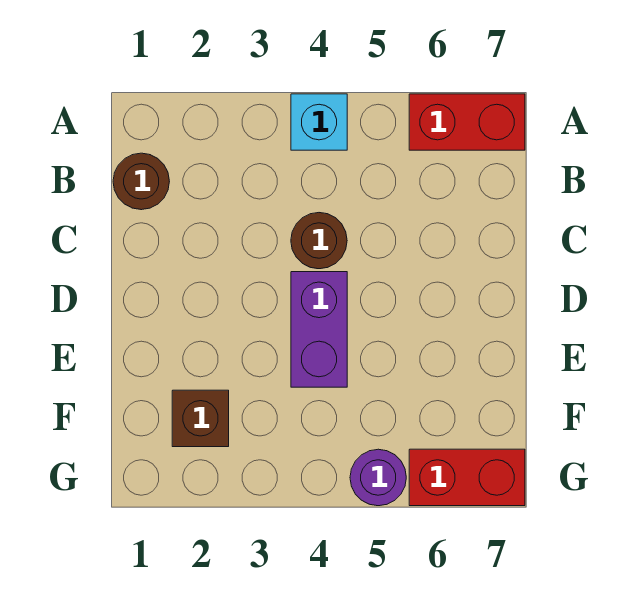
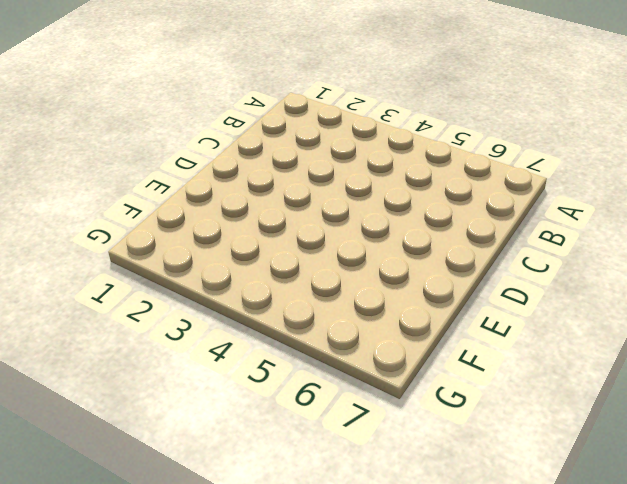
none -> cyan 1x1 brick [291,94,347,150]
none -> red 1x2 brick [409,94,525,150]

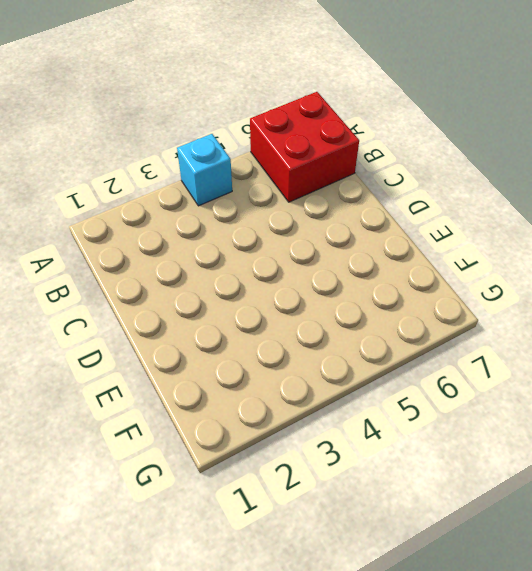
red 2x2 brick [250,92,359,202] -> red 1x2 brick [409,94,525,150]
none -> brown 1x1 round brick [113,153,169,210]
none -> brown 1x1 round brick [291,213,347,269]

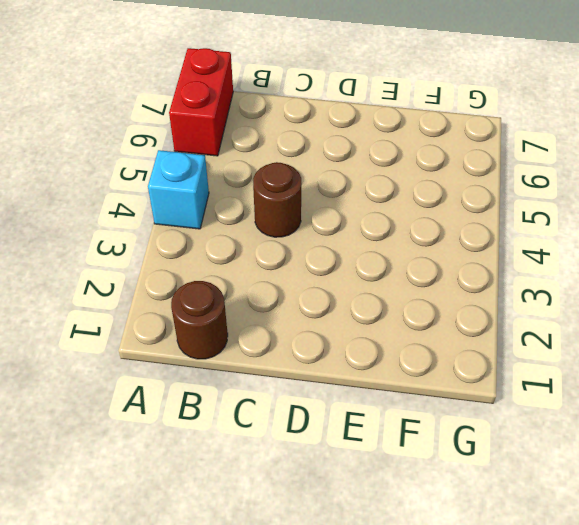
none -> purple 1x2 brick [291,272,347,387]
none -> brown 1x1 brick [172,390,229,447]

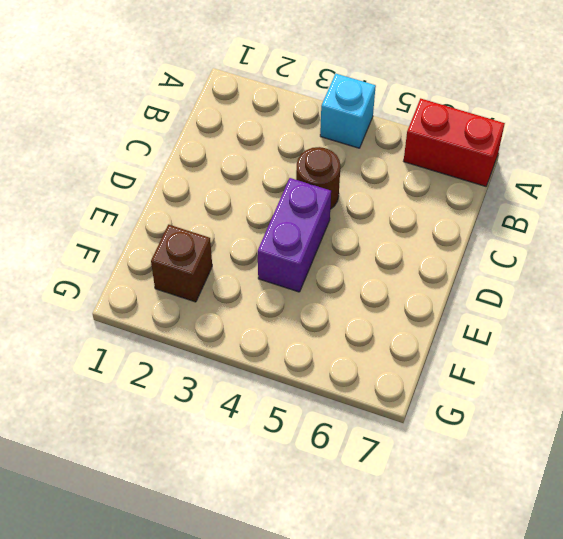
none -> brown 1x1 round brick [113,153,169,210]
none -> purple 1x1 round brick [350,449,406,506]

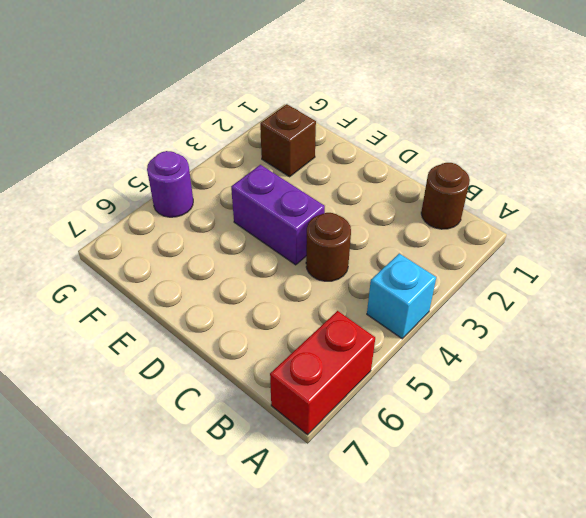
none -> red 1x2 brick [409,449,525,506]

